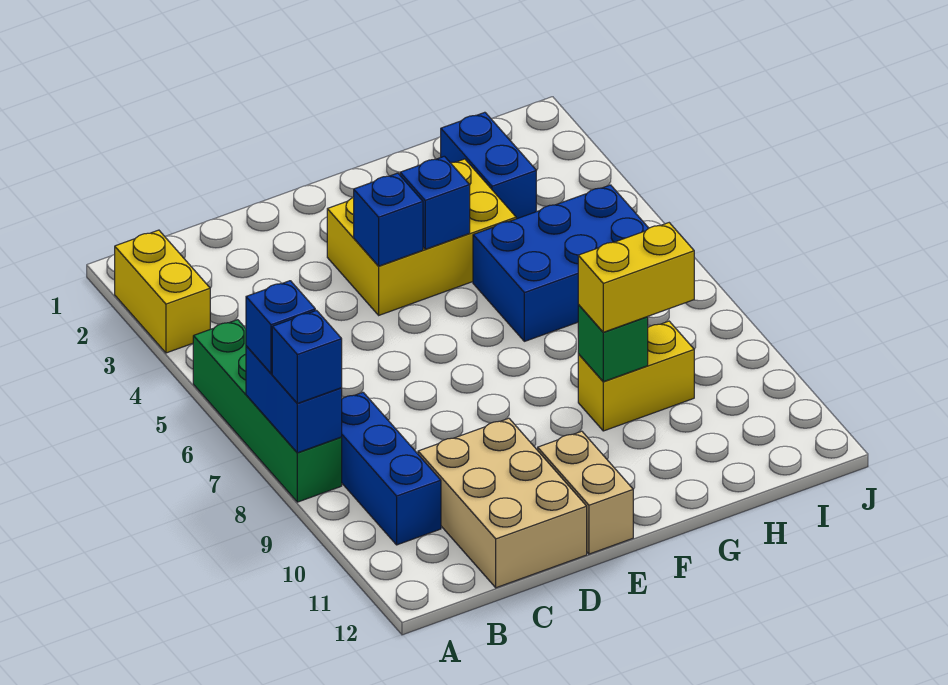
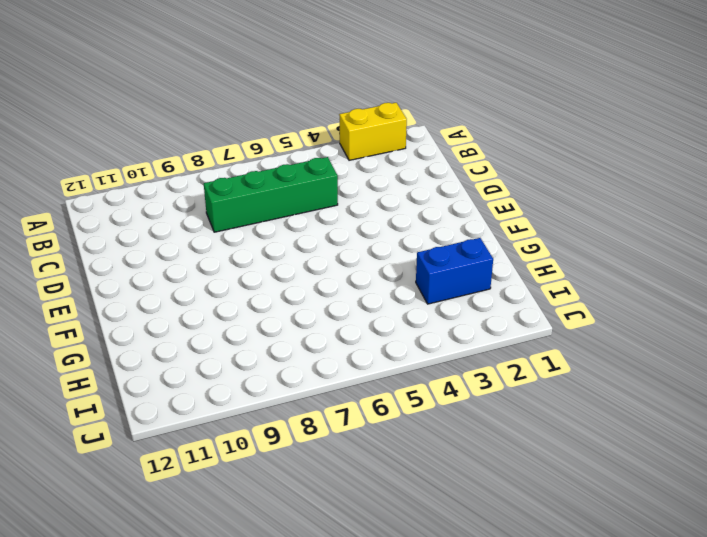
green 1x4 brick [204,157,338,232] -> green 1x4 brick moved to [193,320,342,502]
none -> blue 1x3 brick [341,392,441,545]
none -> tan 2x3 brick [418,418,587,588]
none -> yellow 2x3 brick [327,159,516,315]

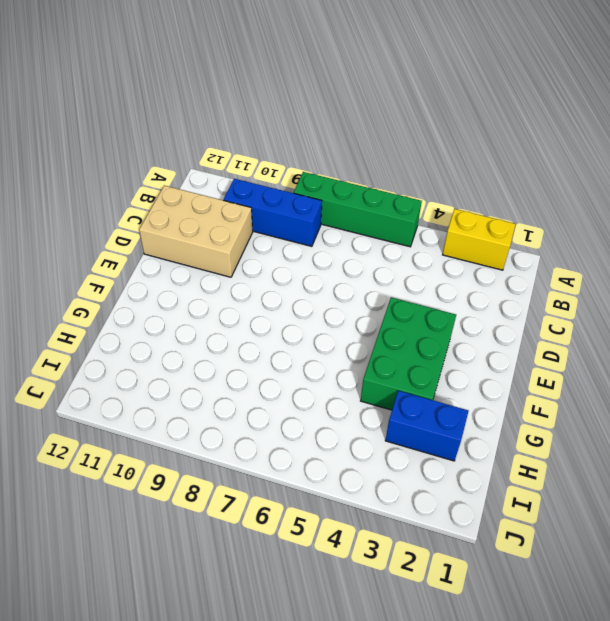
green 2x3 brick [361,297,456,410] -> yellow 2x3 brick [327,159,516,315]
none -> tan 1x2 brick [538,431,633,554]
none -> blue 2x3 brick [473,185,649,341]
none -> yellow 1x2 brick [578,321,694,431]

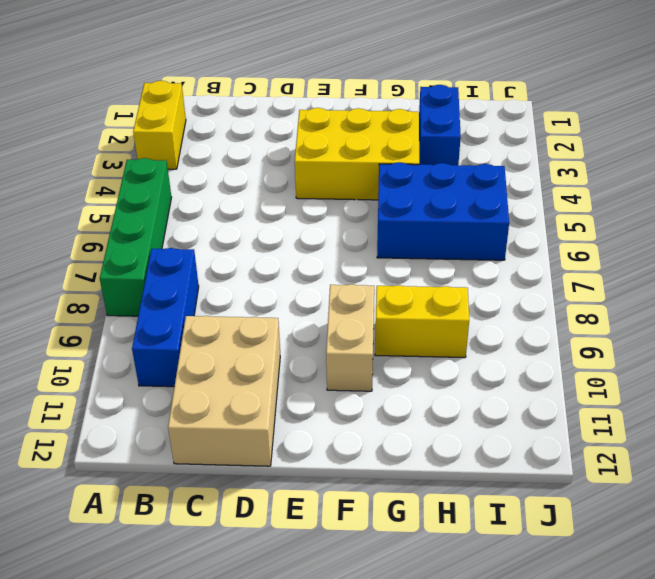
tan 1x2 brick [326,284,374,391] -> tan 1x2 brick moved to [538,431,633,554]
none -> blue 1x2 brick [246,346,342,453]
none -> blue 1x1 brick [354,173,423,266]
none -> blue 1x1 brick [400,156,470,249]

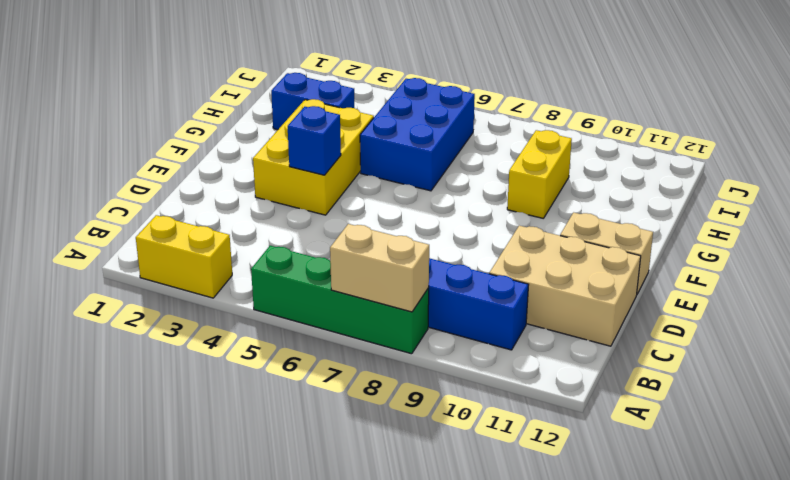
tan 1x2 brick [330,224,429,312] -> blue 1x2 brick [246,346,342,453]
none -> blue 1x1 brick [400,156,470,249]
none -> green 1x1 brick [578,304,648,382]
none -> blue 1x1 brick [246,281,315,374]

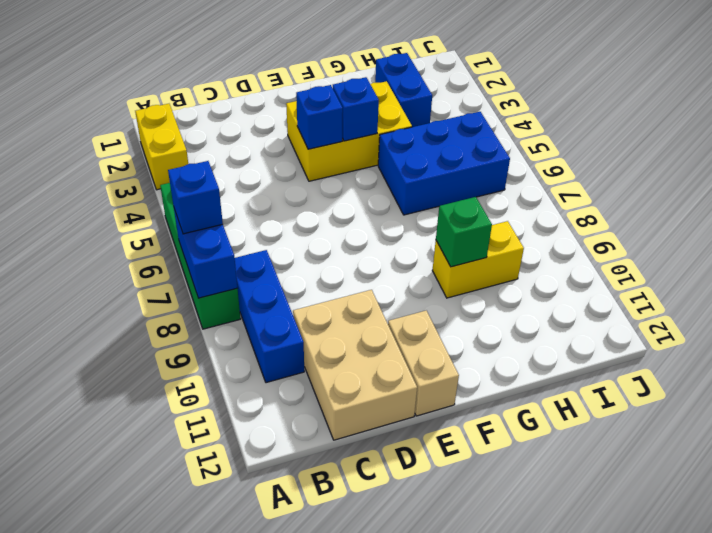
none -> blue 1x1 brick [272,311,342,403]
none -> yellow 1x2 brick [578,223,694,332]

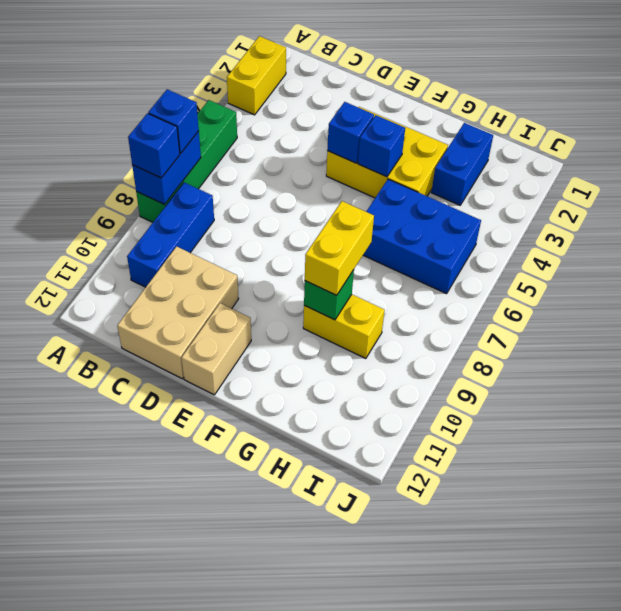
yellow 1x2 brick [305,201,374,295] -> yellow 1x2 brick turned to [578,223,694,332]

